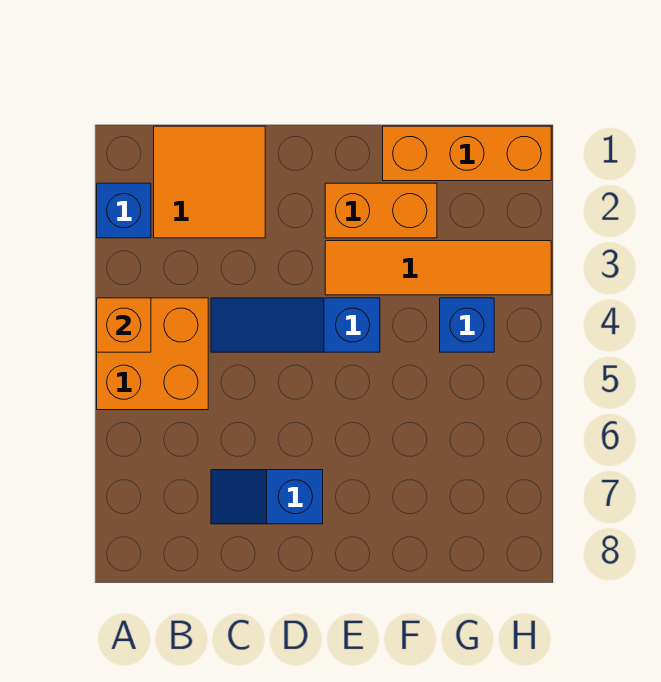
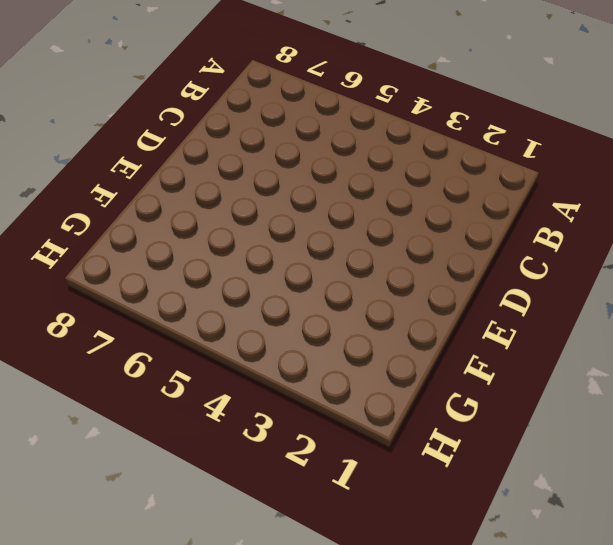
none -> blue 1x1 brick [97,183,151,238]
none -> orange 2x2 brick [97,298,208,410]

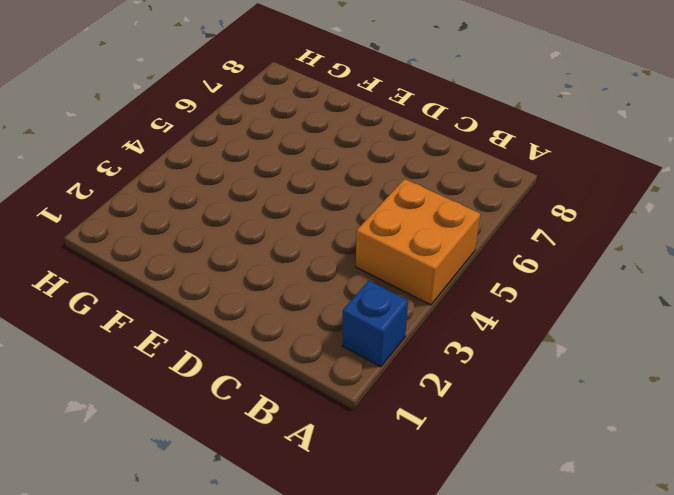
none -> orange 2x2 tile [154,126,265,238]
none -> blue 1x3 slope [211,298,380,352]

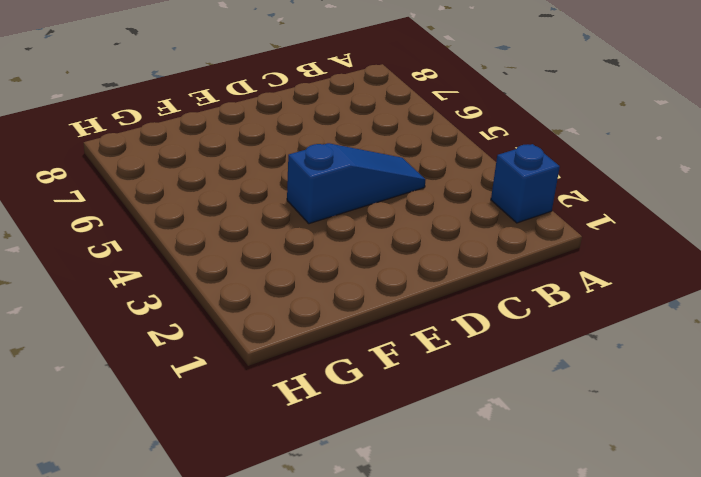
none -> orange 2x2 brick [97,298,208,410]
none -> orange 2x2 tile [154,126,265,238]

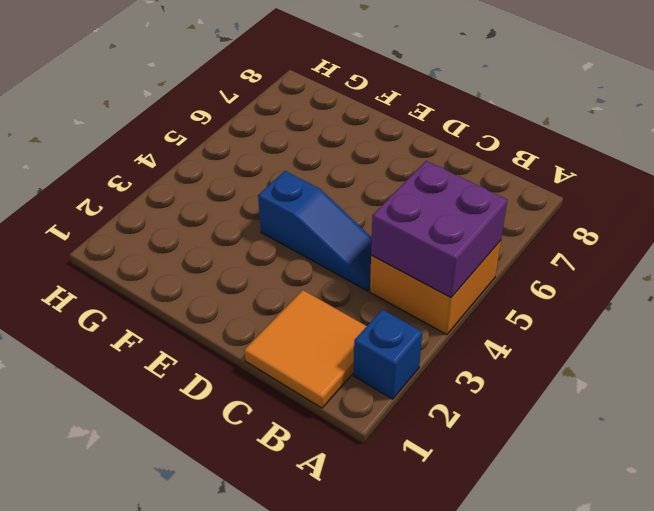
purple 2x2 brick [371,161,507,298] -> orange 1x1 brick [97,298,151,352]
none -> blue 1x2 slope [211,470,323,524]
none -> orange 1x2 brick [325,183,437,238]

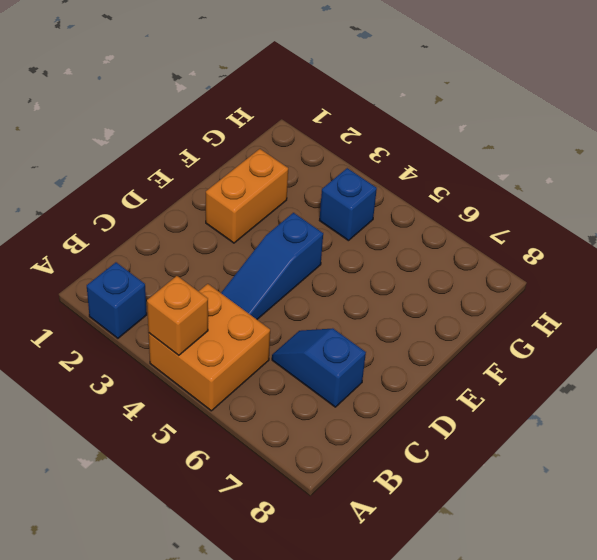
blue 1x2 slope [272,328,366,407] -> blue 1x2 slope turned to [211,470,323,524]
none -> orange 2x2 tile [154,126,265,238]
none -> orange 1x4 tile [325,241,551,295]

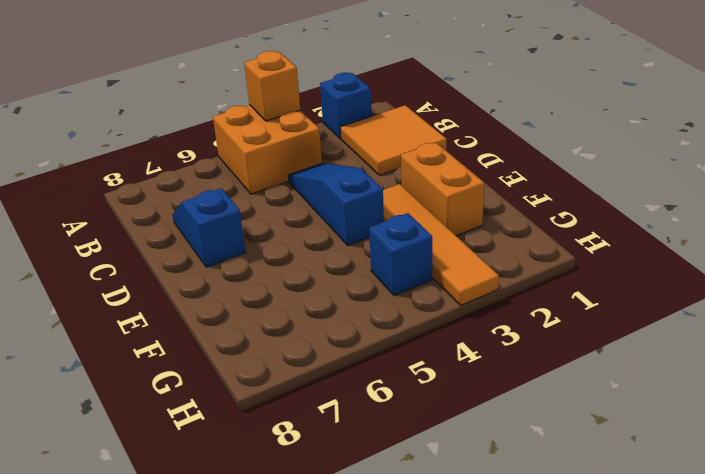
none -> orange 1x3 brick [383,126,551,181]

